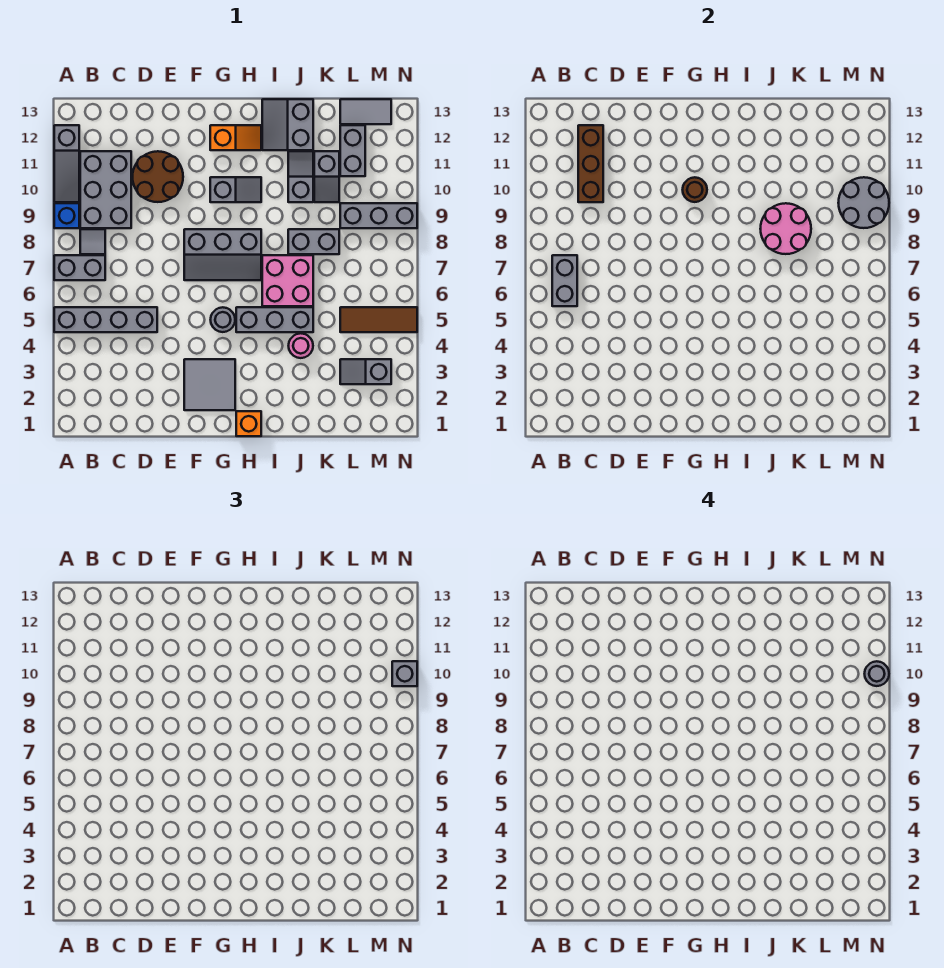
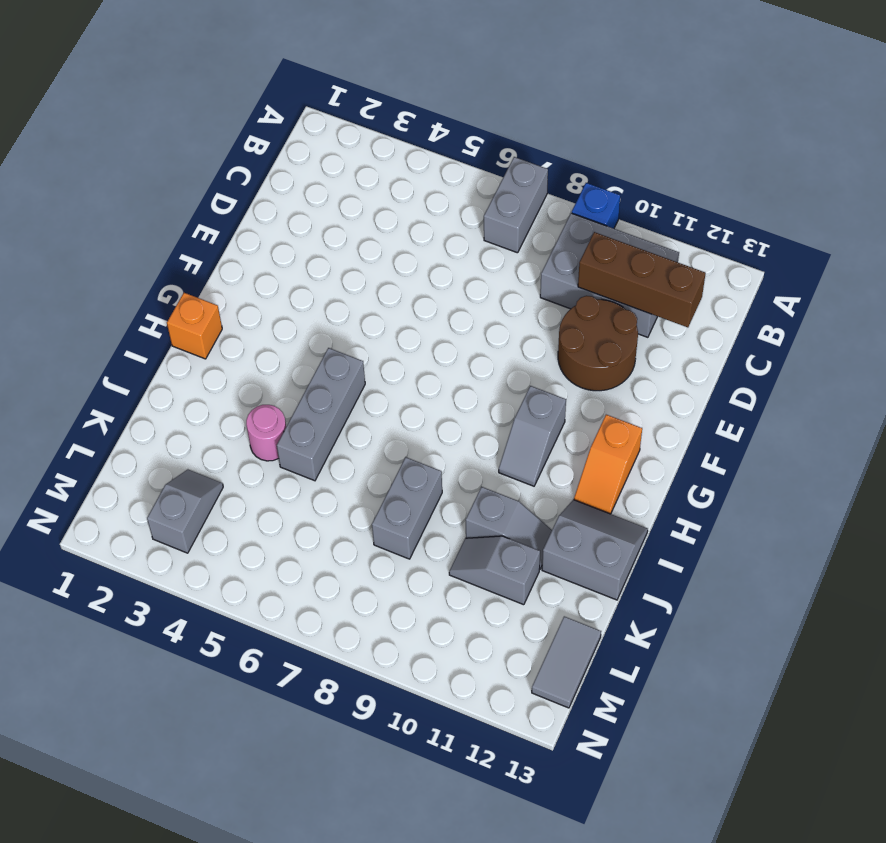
none -> grey 1x4 brick [54,307,157,332]
none -> grey 1x3 slope [54,125,79,202]
none -> grey 1x1 tile [80,229,105,254]
none -> grey 2x2 tile [184,359,235,410]

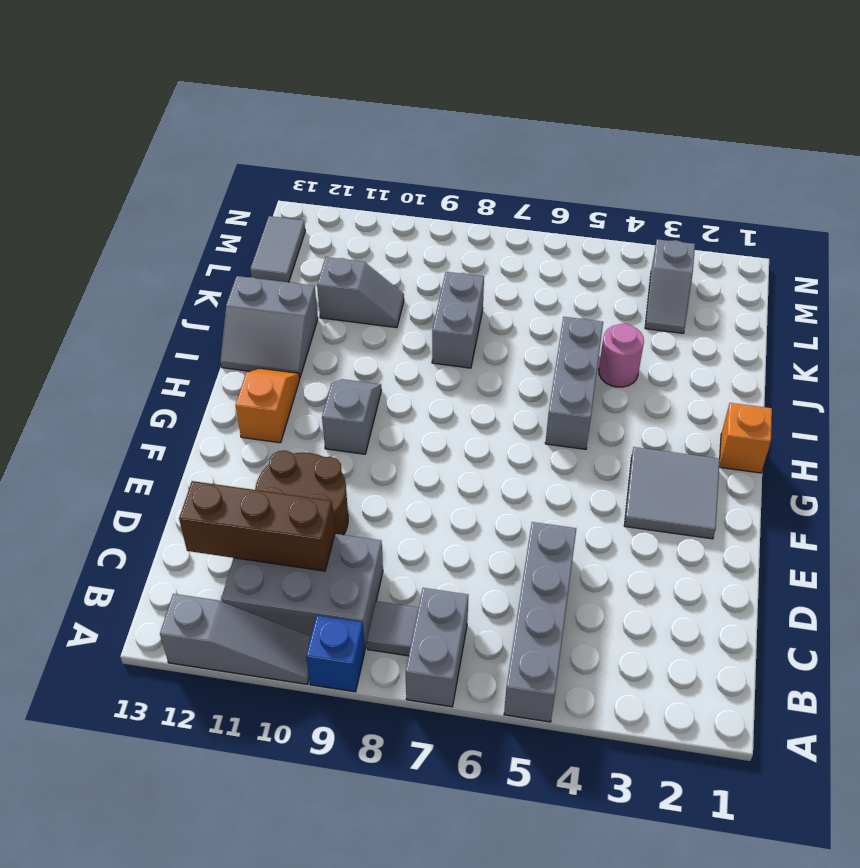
none -> grey 2x3 slope [184,229,261,280]
none -> grey 1x1 round brick [211,307,235,332]
none -> pink 2x2 brick [262,255,313,306]
none -> grey 1x2 slope [288,151,313,202]

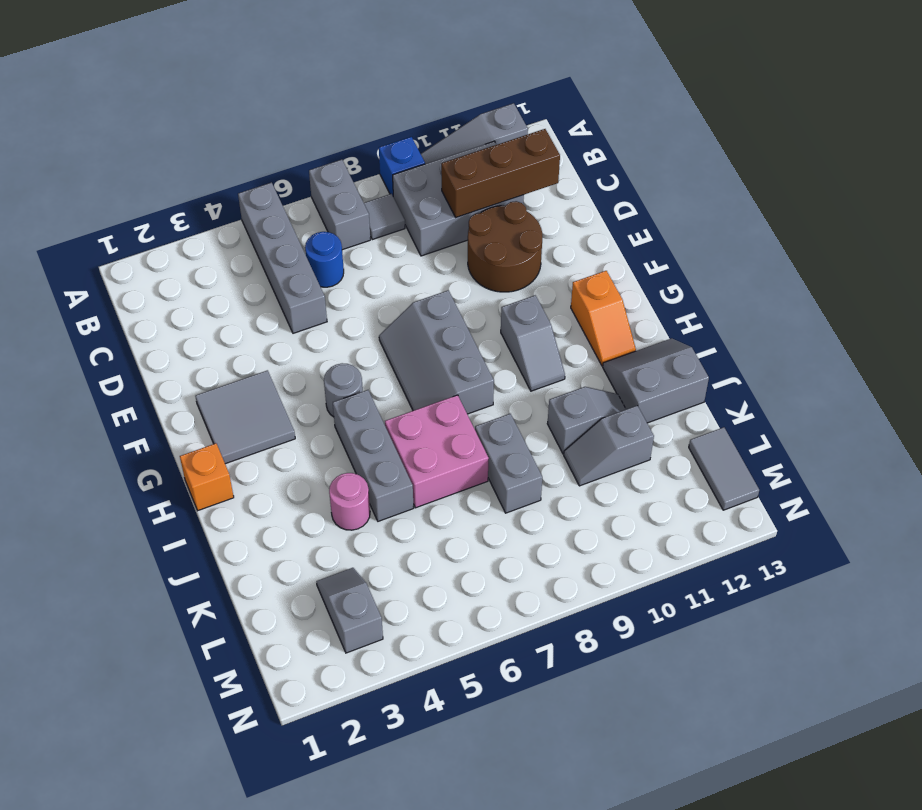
blue 1x1 round brick [305,232,344,287] -> none
none -> brown 1x3 tile [340,307,417,332]
none -> grey 1x3 brick [340,203,417,228]
none -> grey 1x2 brick [340,125,365,176]
none -> grey 1x2 brick [552,255,577,306]

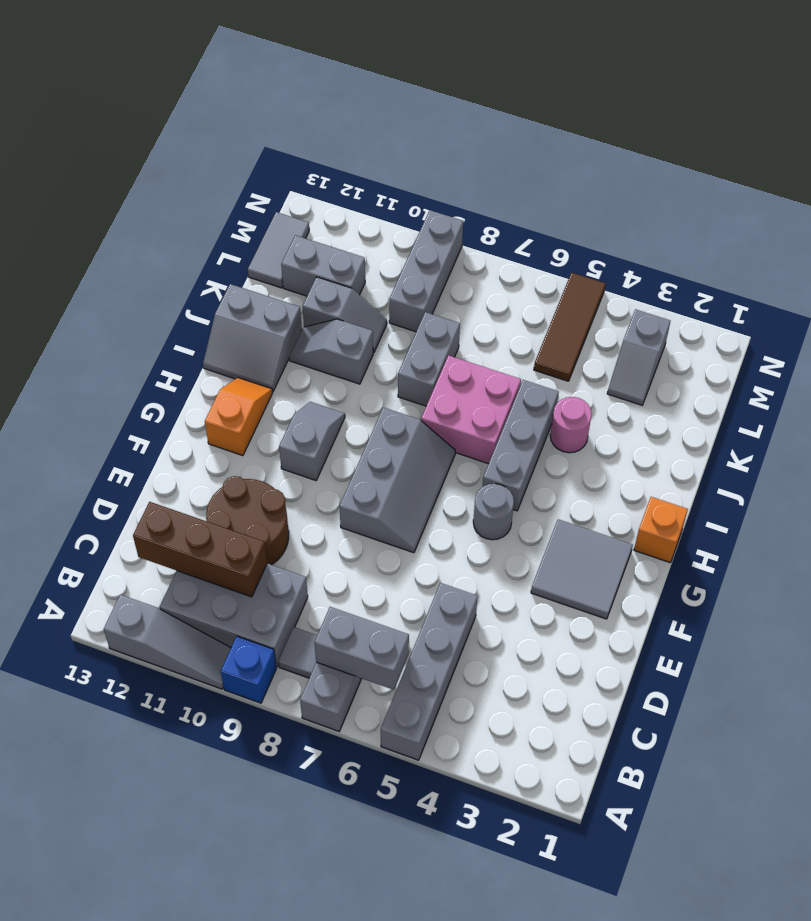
none -> brown 1x1 round brick [683,177,707,202]
none -> pink 2x2 round brick [760,203,811,254]
none -> grey 2x2 round brick [838,177,889,228]
none -> grey 1x1 brick [392,661,417,686]

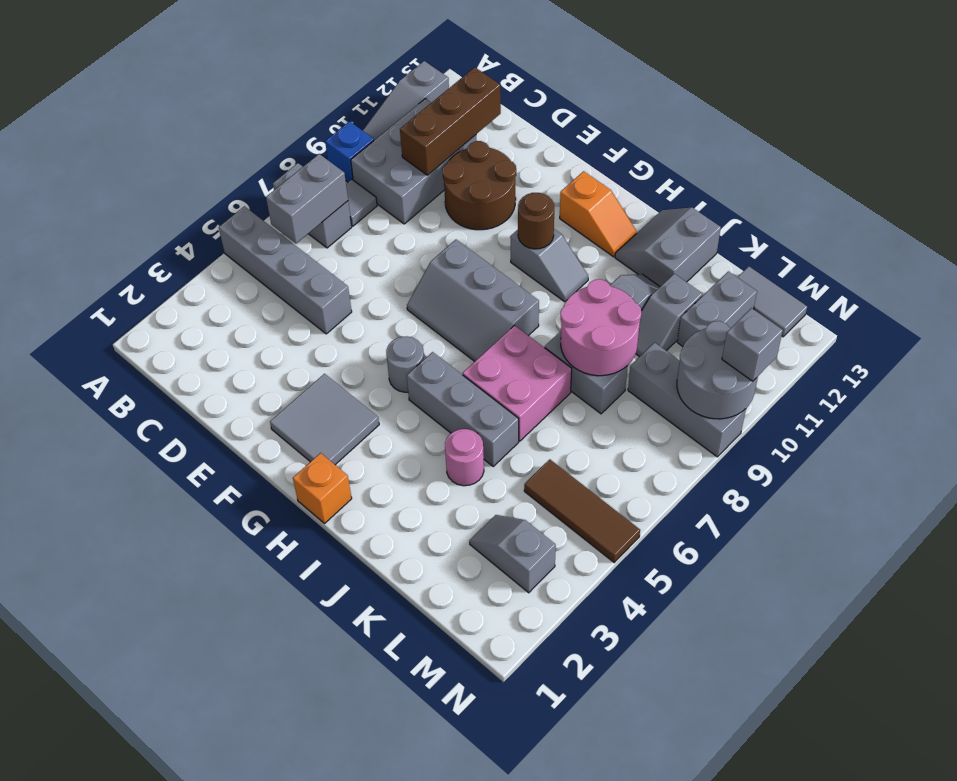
none -> grey 1x1 round brick [865,661,889,686]

